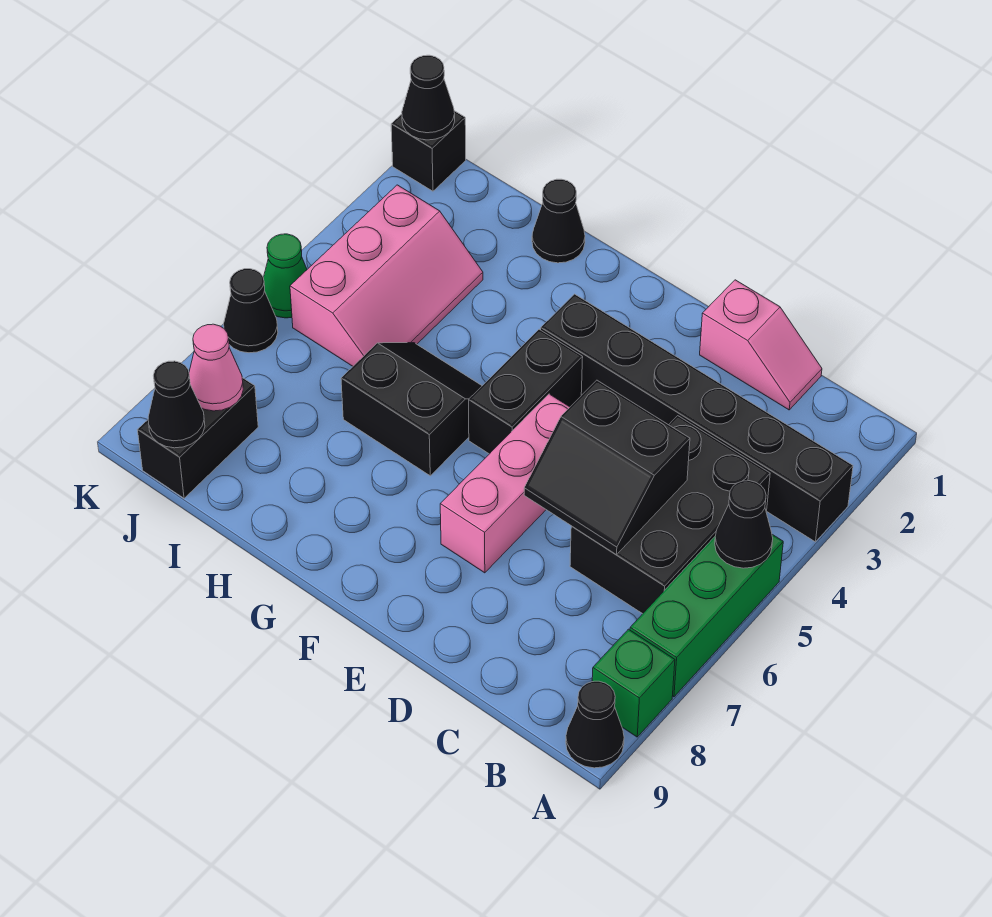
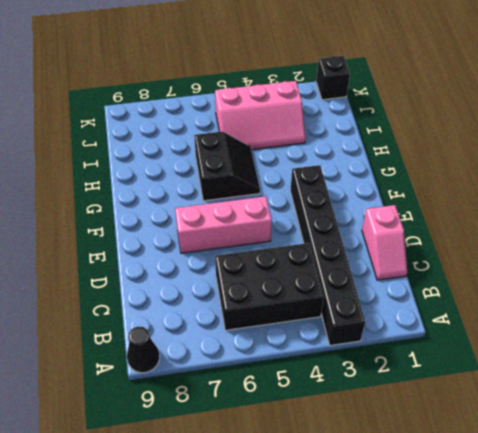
none -> green 1x3 brick [630,535,783,697]
none -> green 1x1 brick [592,629,675,737]
none -> black 1x2 brick [469,329,583,454]

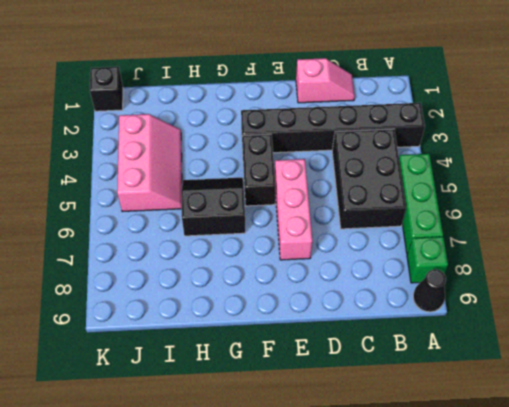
none -> black 1x1 cone [532,179,585,263]
none -> black 1x2 brick [138,378,258,498]
none -> green 1x1 cone [263,234,307,318]

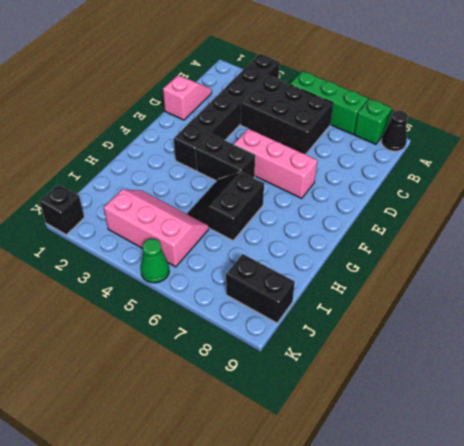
none -> black 1x1 cone [532,179,585,263]
none -> black 1x1 cone [224,269,278,353]
none -> black 1x1 cone [715,481,773,568]

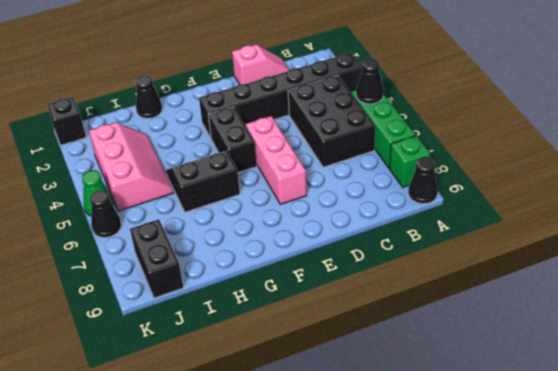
none -> black 2x2 slope [524,380,690,555]
none -> pink 1x1 cone [189,324,243,411]
none -> black 1x1 cone [148,361,205,448]

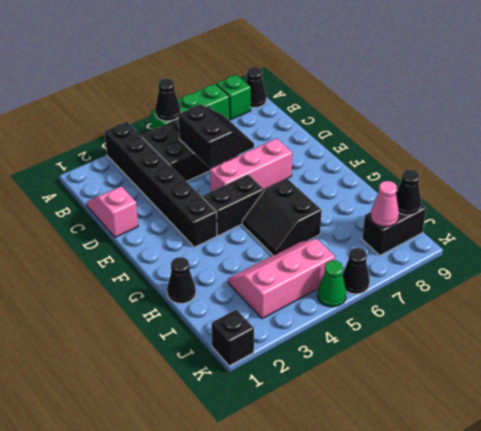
none -> black 1x1 cone [402,55,455,140]

